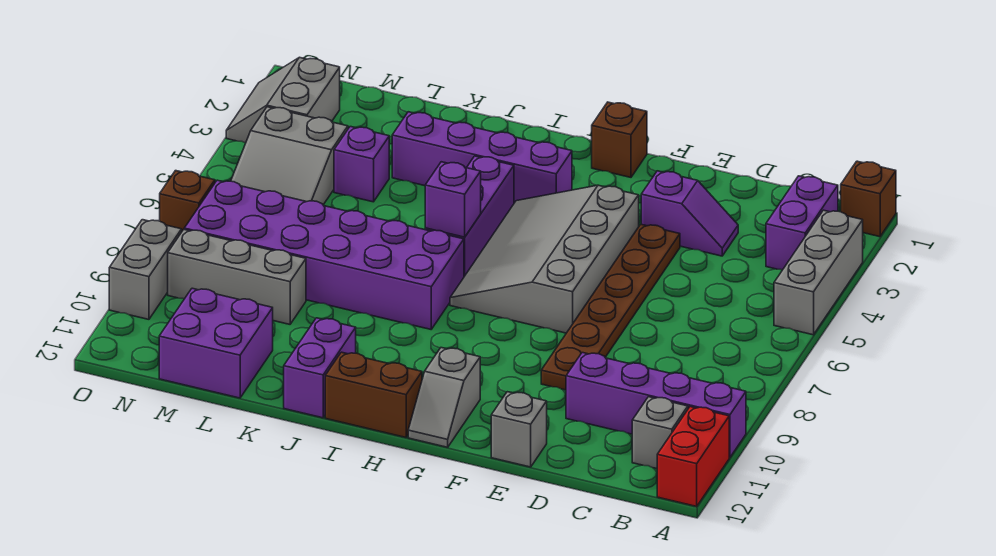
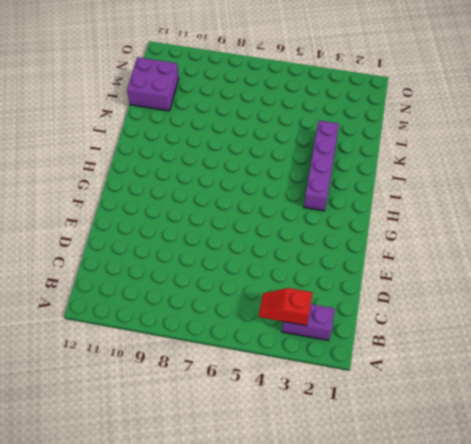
red 1x2 slope [259,288,313,326] -> none
none -> brown 1x1 brick [841,161,896,237]
none -> grey 1x3 brick [774,210,863,335]
none -> purple 1x4 brick [566,353,746,457]

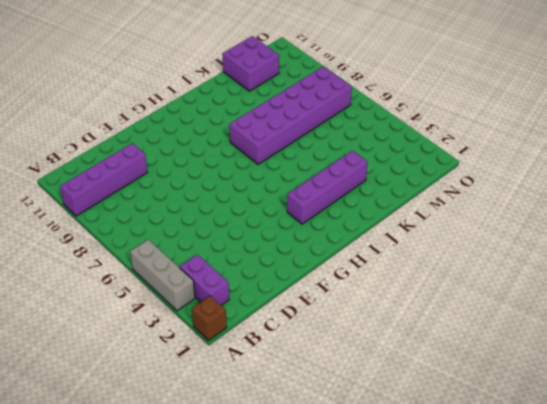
none -> red 1x2 brick [657,407,729,506]
none -> grey 1x1 brick [632,397,688,469]
none -> purple 1x2 slope [641,171,738,256]

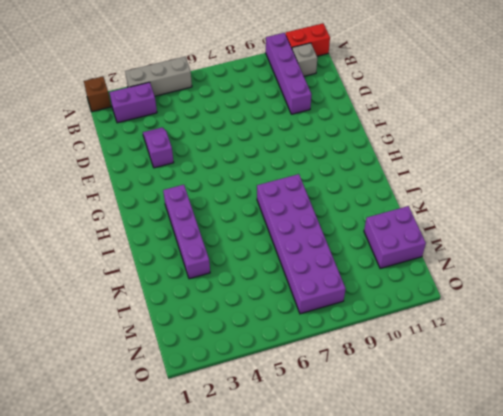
none -> brown 1x6 plate [541,224,680,390]
none -> grey 1x1 brick [491,392,547,467]
none -> grey 3x4 slope [450,185,639,333]

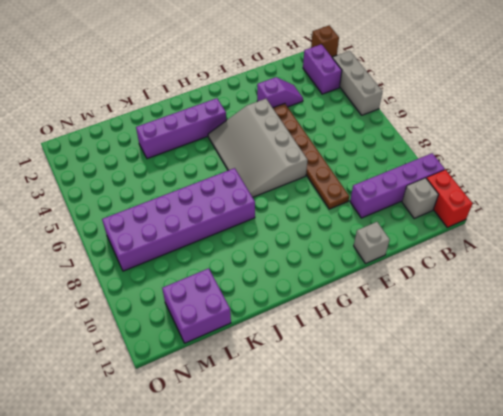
none -> brown 1x1 brick [592,102,647,177]
none -> grey 1x2 slope [408,348,480,447]
none -> brown 1x2 brick [325,352,422,437]

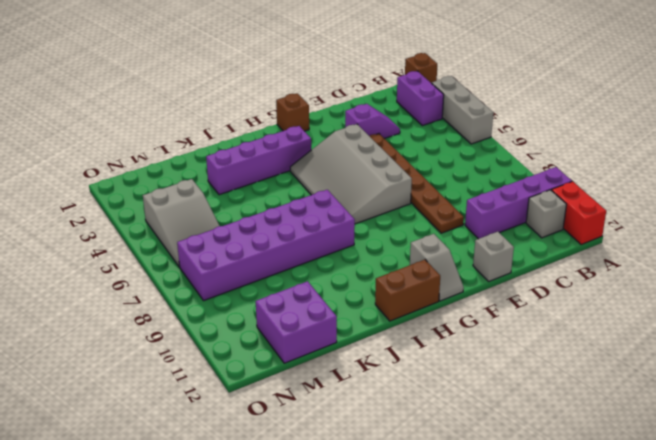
none -> purple 1x3 brick [425,156,514,276]
none -> purple 1x2 brick [284,318,356,418]
none -> purple 1x1 brick [334,127,389,202]

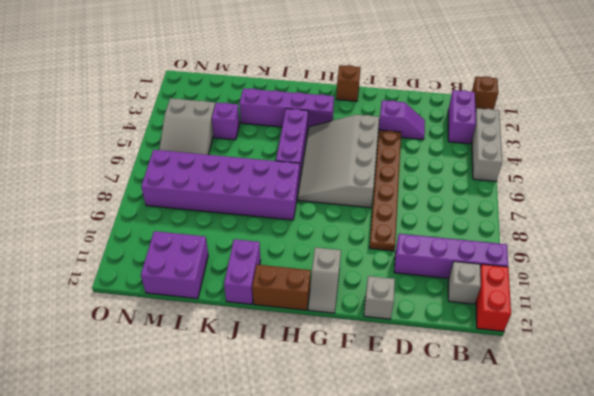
none -> grey 1x3 brick [168,230,306,324]
none -> grey 2x2 slope [226,57,340,143]
none -> brown 1x1 brick [160,171,215,231]

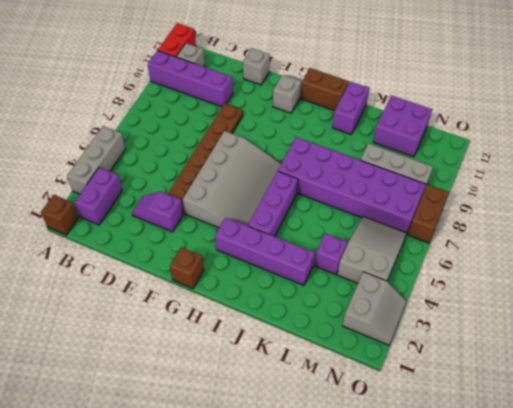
brown 1x2 brick [408,185,449,243] -> brown 1x1 brick [160,171,215,231]
none -> grey 1x2 brick [109,220,182,319]
none -> purple 1x1 brick [425,162,481,237]

